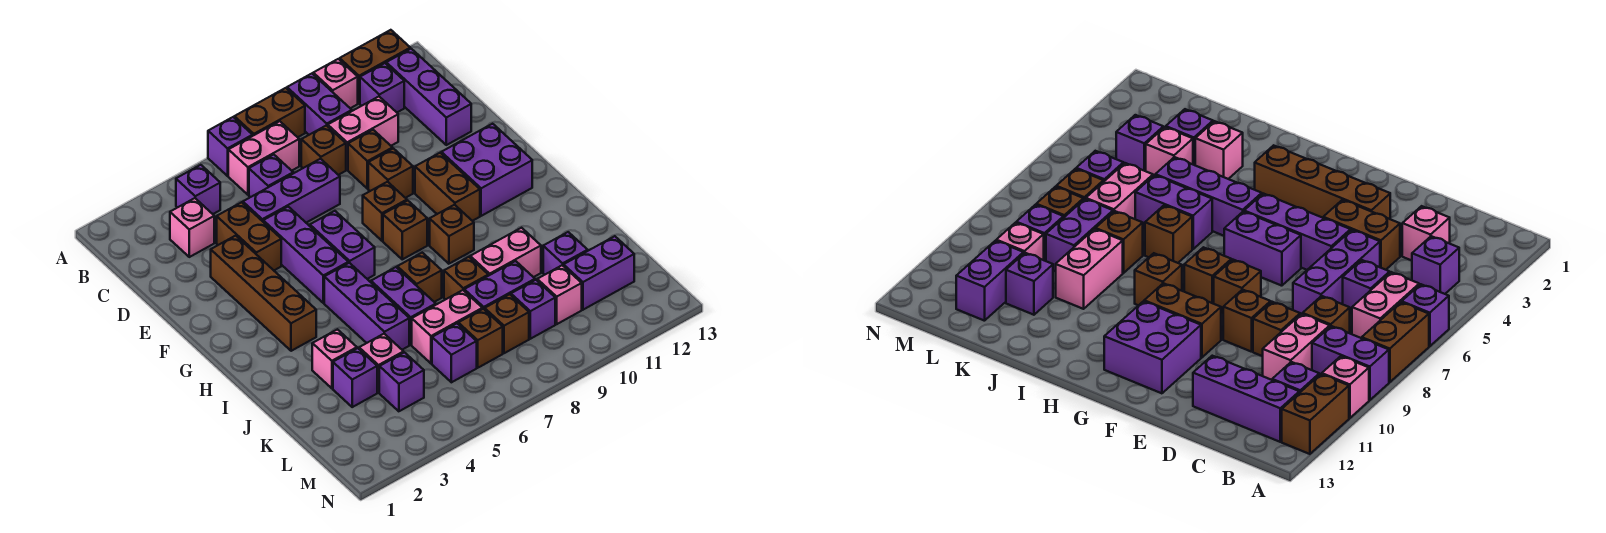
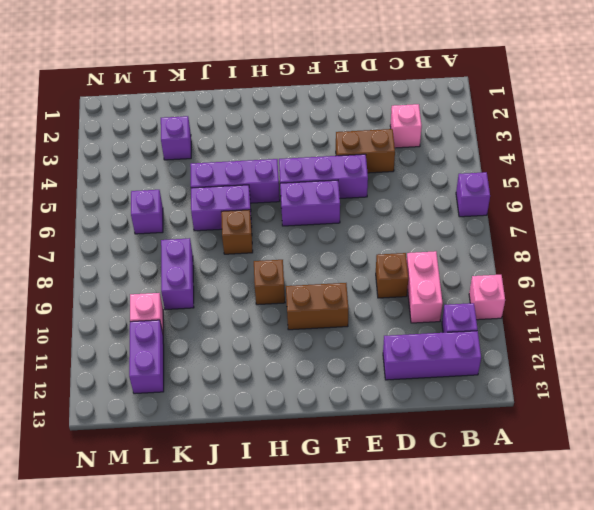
none -> brown 1x2 brick [234,88,305,137]
none -> purple 1x2 brick [287,74,352,135]
none -> brown 1x2 brick [340,30,410,103]
none -> purple 1x1 brick [176,165,220,214]

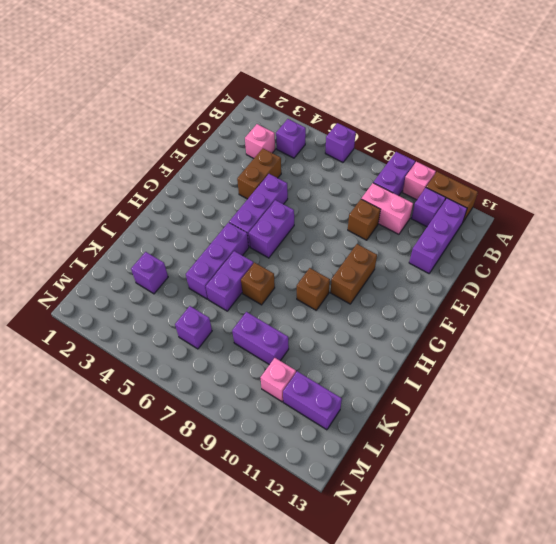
none -> brown 1x2 brick [234,88,305,137]
none -> pink 1x2 brick [228,121,299,195]
none -> purple 1x1 brick [249,155,293,197]
none -> brown 1x1 brick [301,125,346,175]

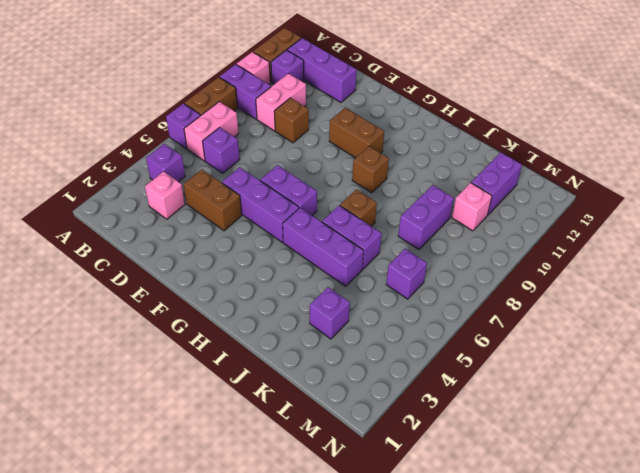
none -> brown 1x1 brick [301,125,346,175]
none -> purple 1x3 brick [243,159,340,223]
none -> brown 1x4 brick [211,236,316,351]
none -> brown 1x1 brick [368,148,413,198]

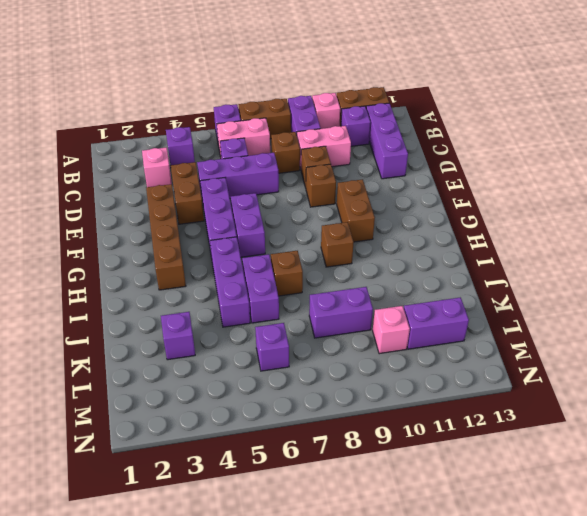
none -> brown 1x1 brick [363,182,407,241]
none -> purple 2x2 brick [441,124,532,216]
none -> brown 1x1 brick [383,201,427,259]
none -> pink 1x1 brick [312,329,357,388]

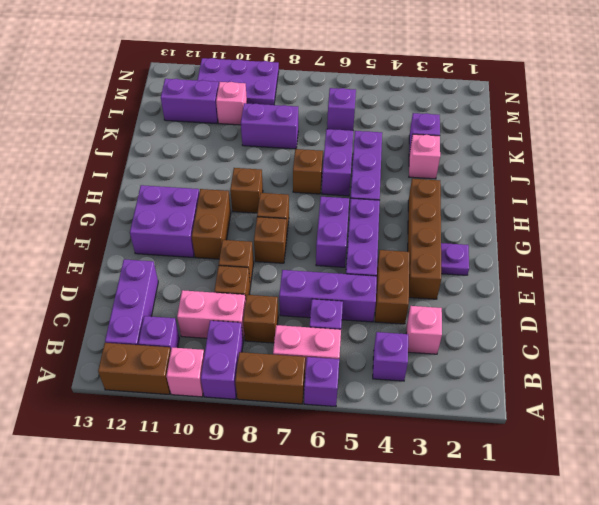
purple 1x1 plate [441,243,469,275] -> none
purple 2x3 plate [197,58,279,105] -> none
none -> brown 1x1 brick [444,257,488,300]
none -> pink 1x2 brick [470,228,541,277]
none -> pink 1x1 brick [359,334,404,393]
none -> pink 1x2 brick [412,290,482,364]

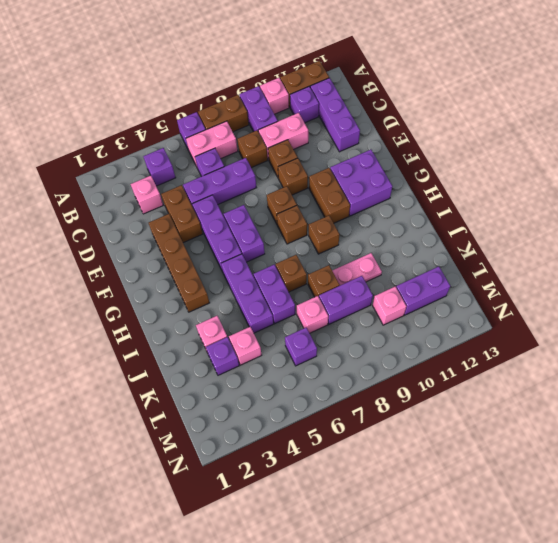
pink 1x2 plate [332,253,382,286] -> pink 1x2 brick [470,228,541,277]
pink 1x1 brick [297,296,328,333] -> pink 1x2 brick [412,290,482,364]
none -> purple 1x1 brick [543,232,588,275]
none -> purple 1x1 brick [379,352,424,411]
none -> brown 1x1 brick [458,309,503,368]
none -> brown 1x1 brick [485,294,529,353]

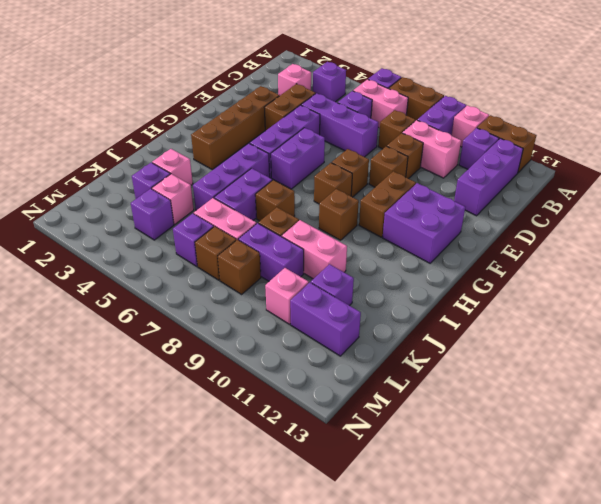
none -> purple 1x1 brick [511,280,555,339]

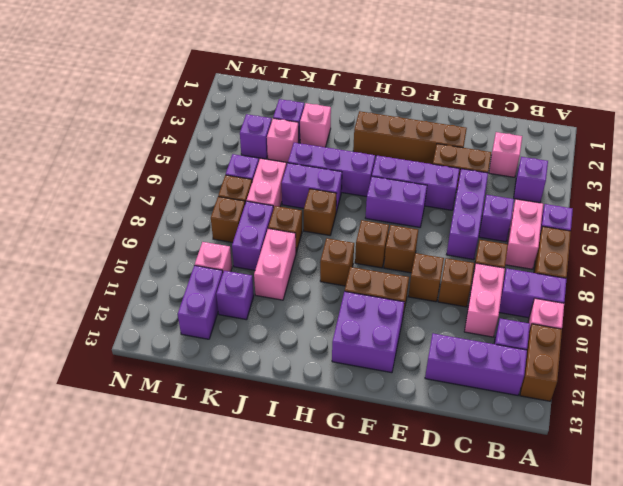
none -> purple 1x1 brick [511,280,555,339]

